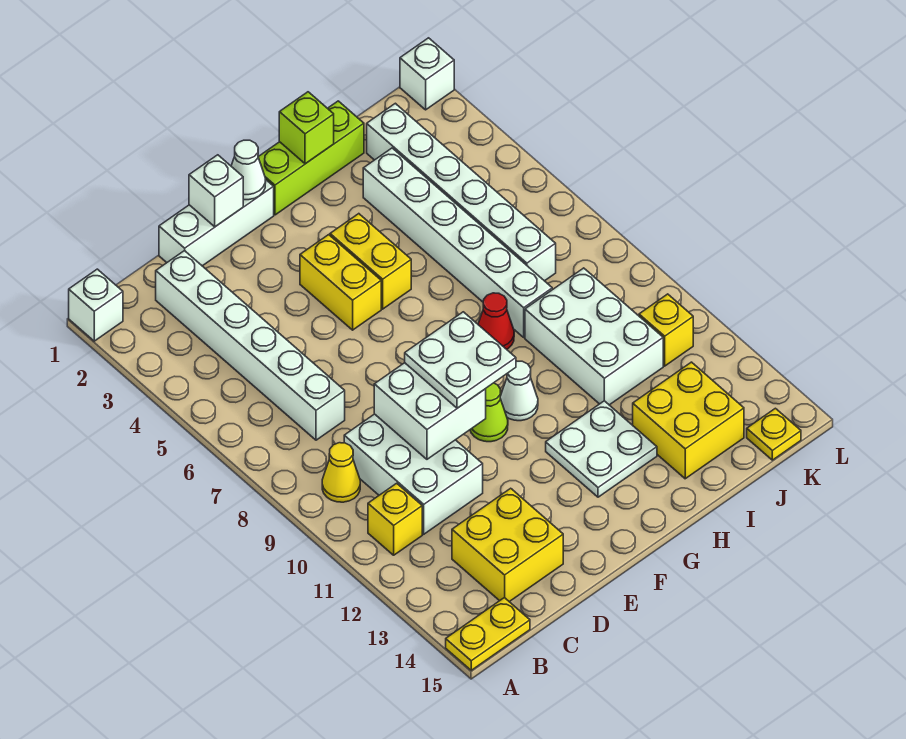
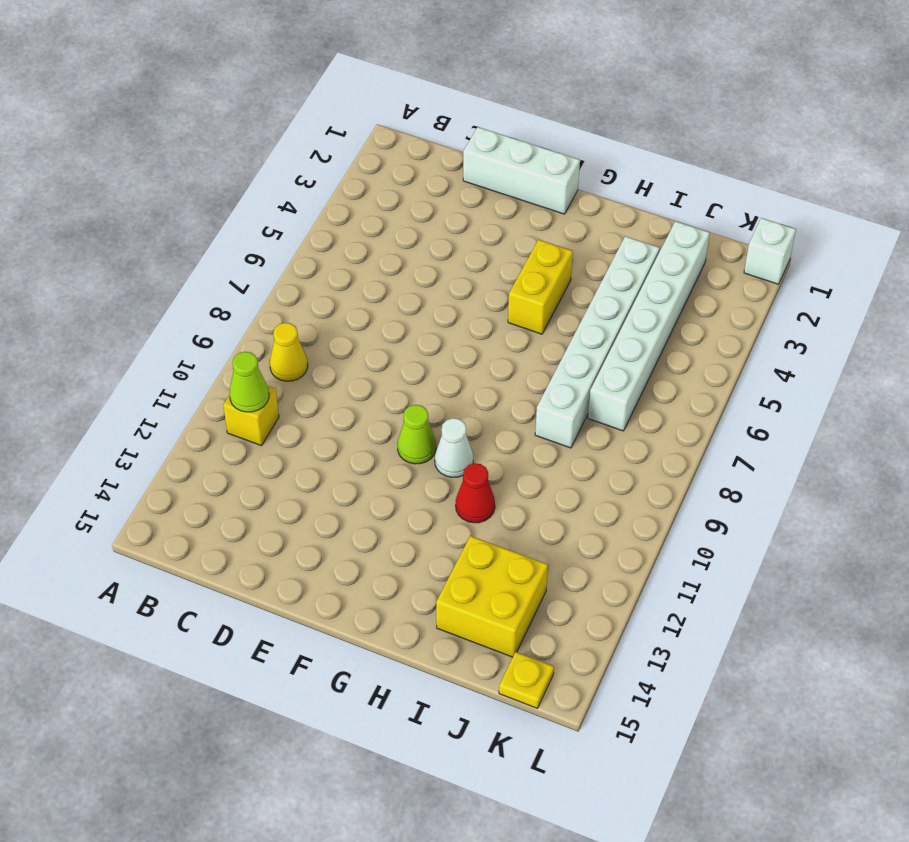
lime 1x1 cone [230,352,269,412] -> none
red 1x1 cone [456,463,495,523] -> red 1x1 cone moved to [478,293,514,349]
none -> white 1x1 brick [69,269,123,341]
none -> yellow 1x2 plate [446,598,530,670]
none -> white 1x6 brick [156,251,345,440]

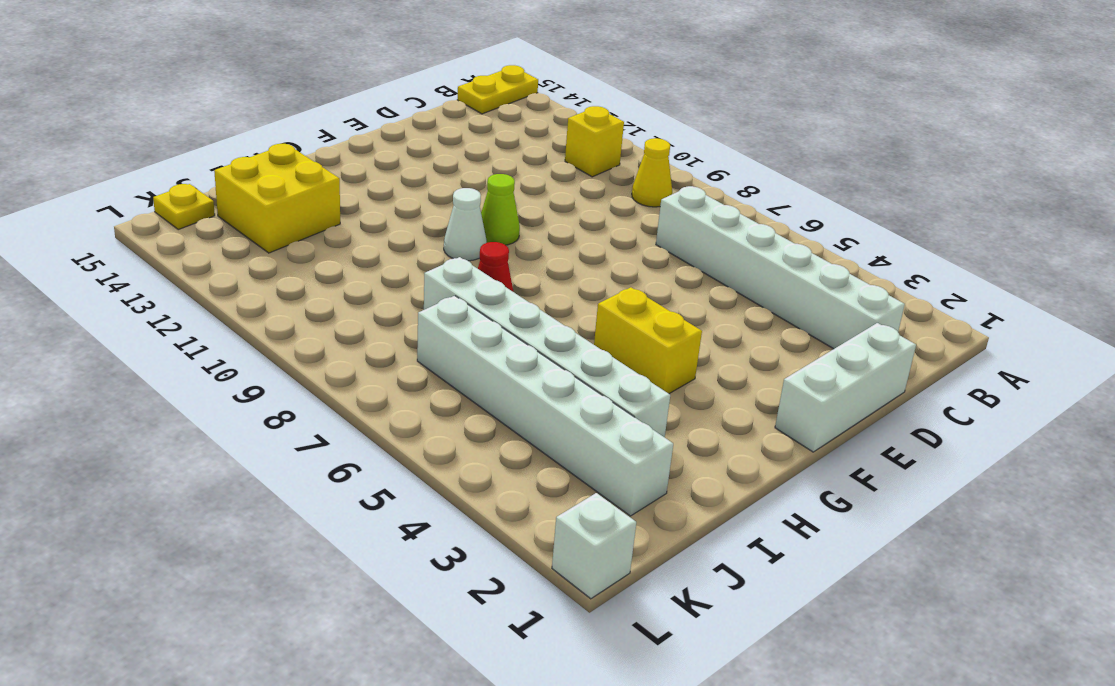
none -> white 1x1 brick [69,269,123,341]
none -> white 2x3 brick [344,414,483,534]
none -> yellow 2x2 brick [452,488,563,602]

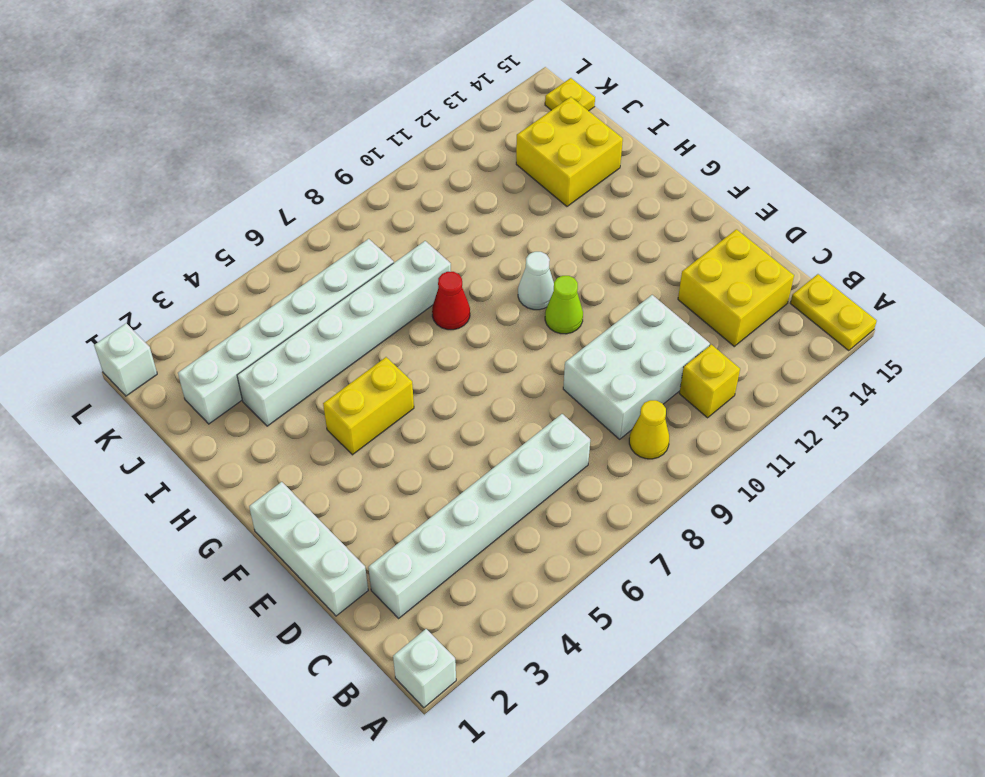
none -> yellow 1x2 brick [300,235,381,330]
none -> lime 1x3 brick [258,101,364,215]
none -> white 2x2 plate [546,401,657,497]

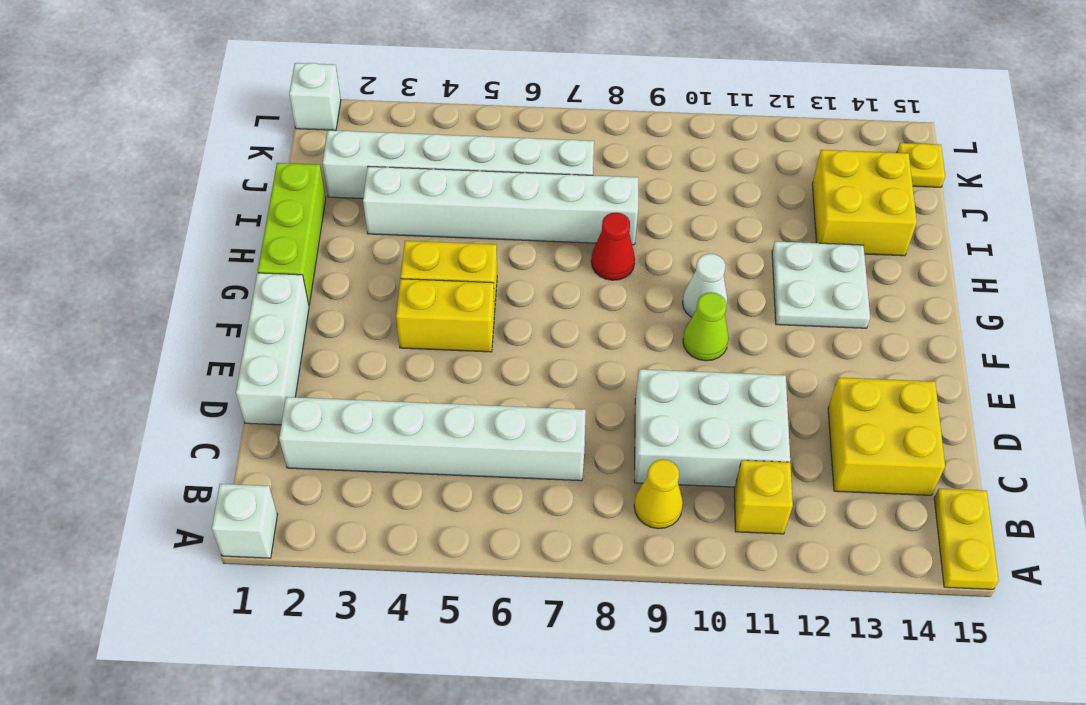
none -> white 2x3 brick [525,268,663,405]
none -> yellow 1x1 brick [639,294,693,366]
none -> white 2x2 brick [374,363,486,459]

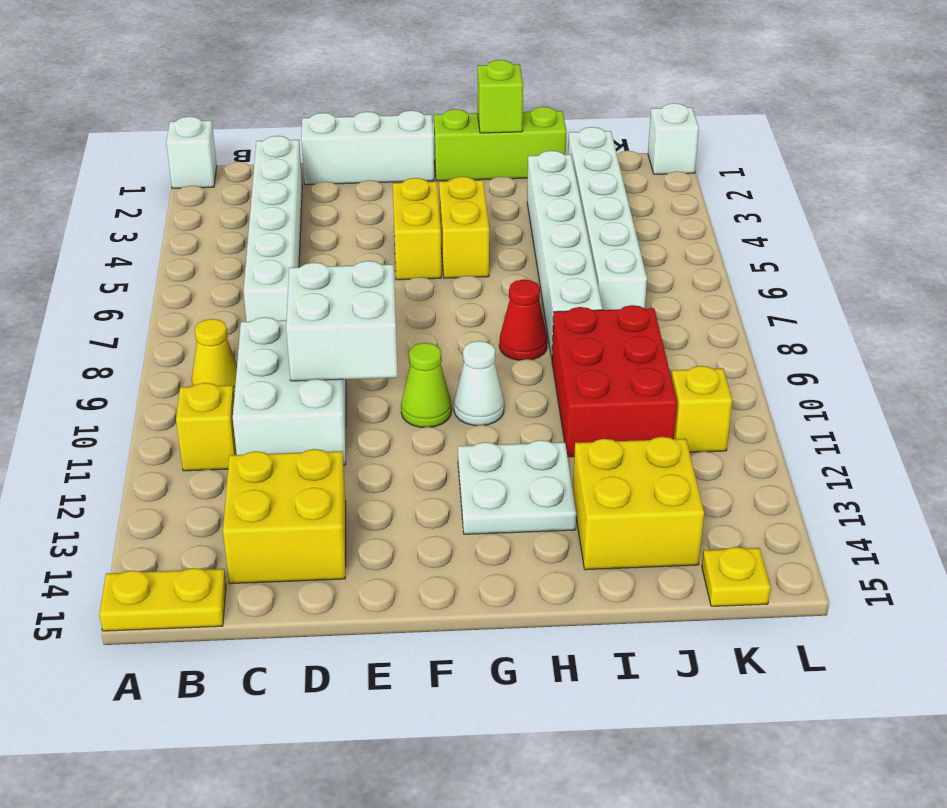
red 2x3 brick [552,305,677,457] -> white 2x3 brick [525,268,663,405]
none -> white 1x1 brick [189,155,243,227]
none -> white 1x1 cone [231,140,266,200]
none -> white 2x2 plate [405,312,516,408]

